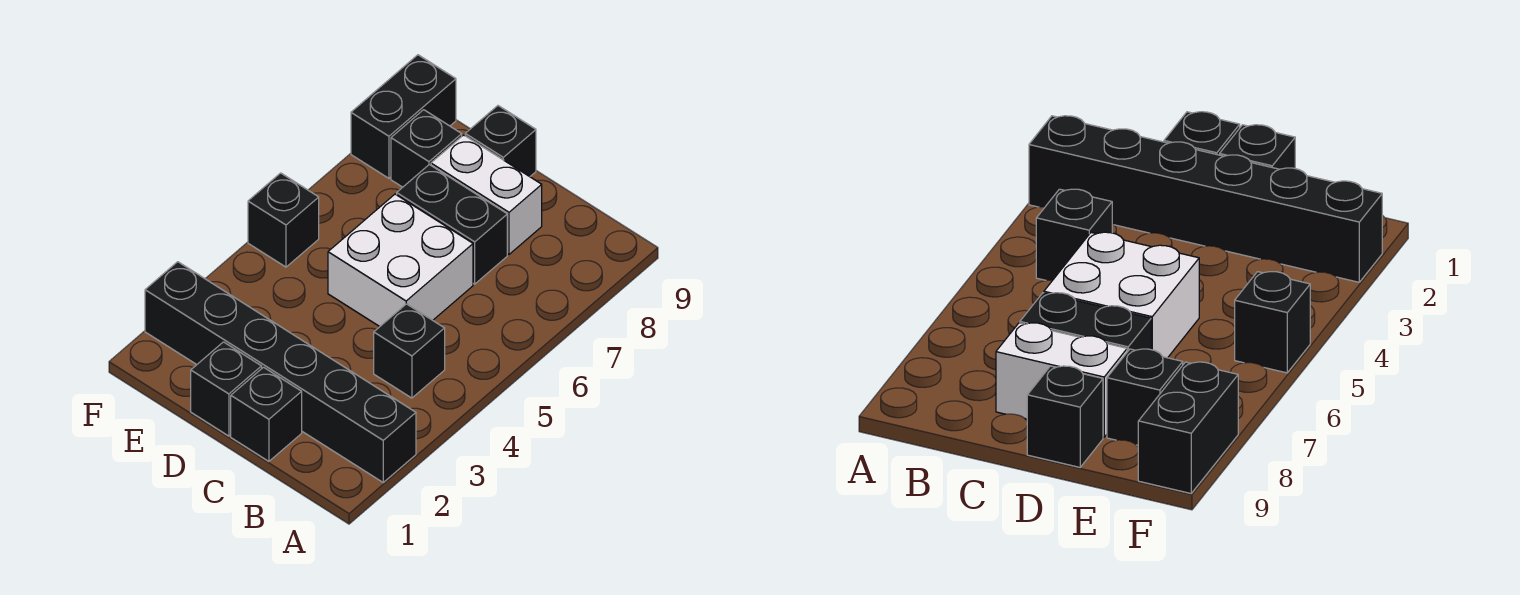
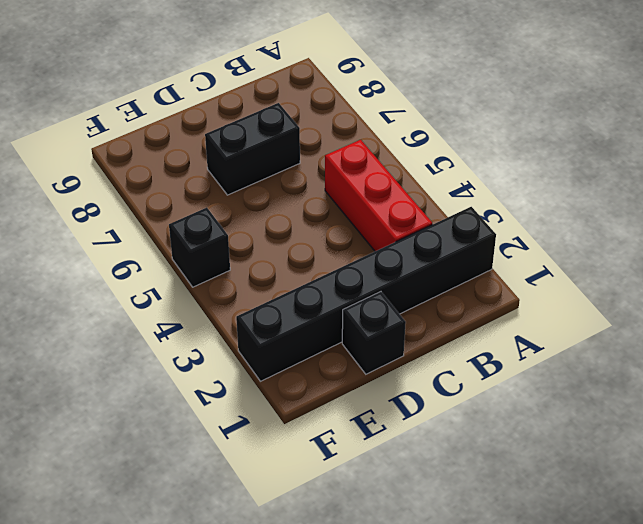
red 1x3 brick [325,140,432,251] -> black 1x1 brick [374,304,445,398]
none -> black 1x1 brick [231,367,302,461]
none -> white 2x2 brick [328,194,473,327]

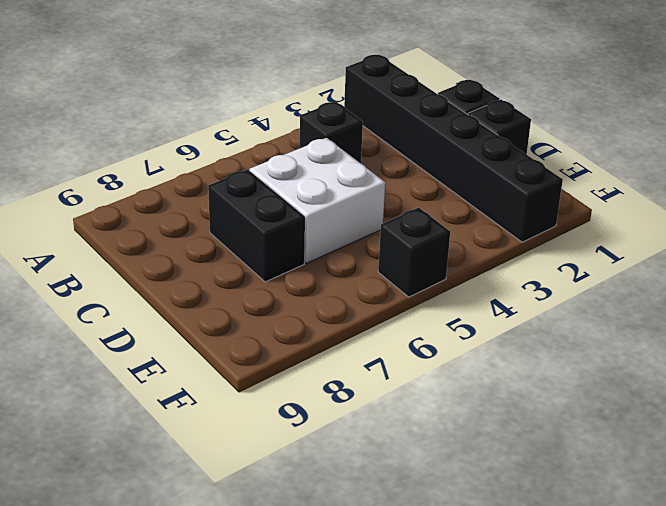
none -> white 1x2 brick [431,135,542,254]
none -> black 1x1 brick [465,106,536,177]

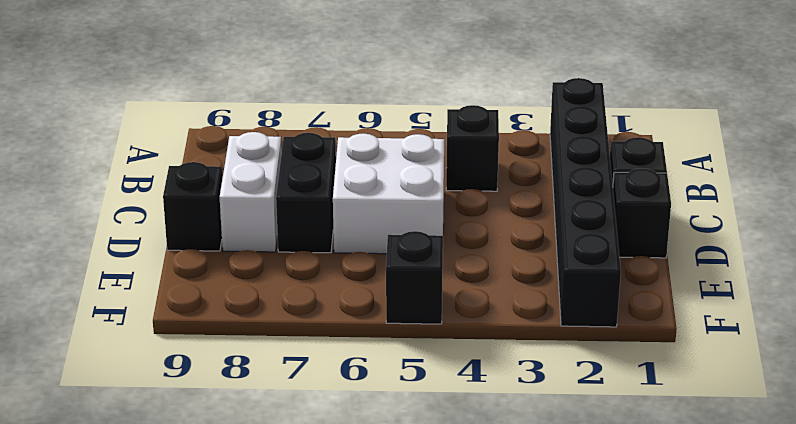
none -> black 1x1 brick [391,110,462,187]
none -> black 1x2 brick [351,55,456,178]

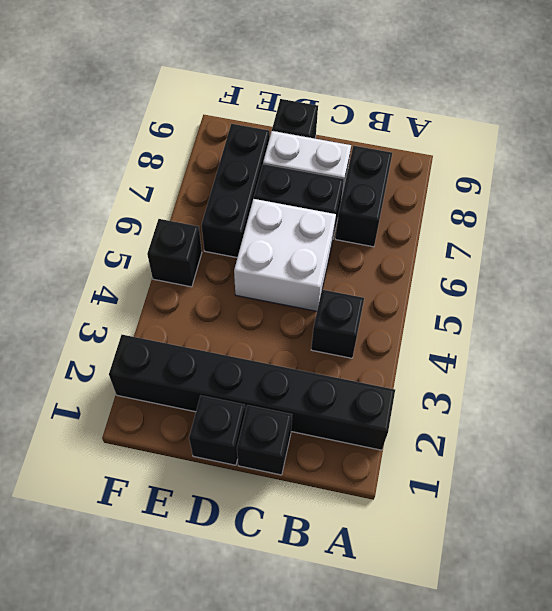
black 1x2 brick [335,146,392,247] -> black 1x2 brick moved to [351,55,456,178]
black 1x3 brick [201,124,270,258] -> black 1x1 brick [391,110,462,187]

